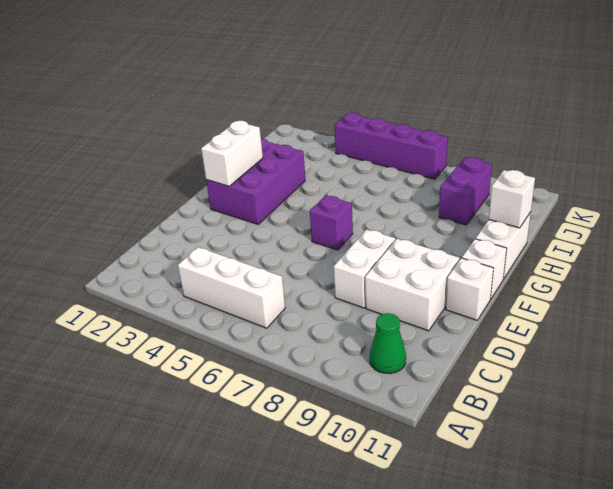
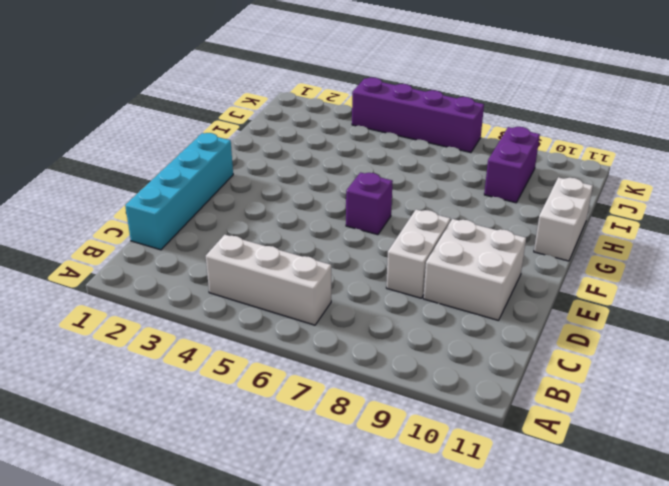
cyan 1x4 brick [125,133,233,250] -> none
none -> green 1x1 cone [370,313,406,374]
none -> white 1x1 brick [445,258,494,320]
none -> purple 2x3 brick [206,139,305,224]

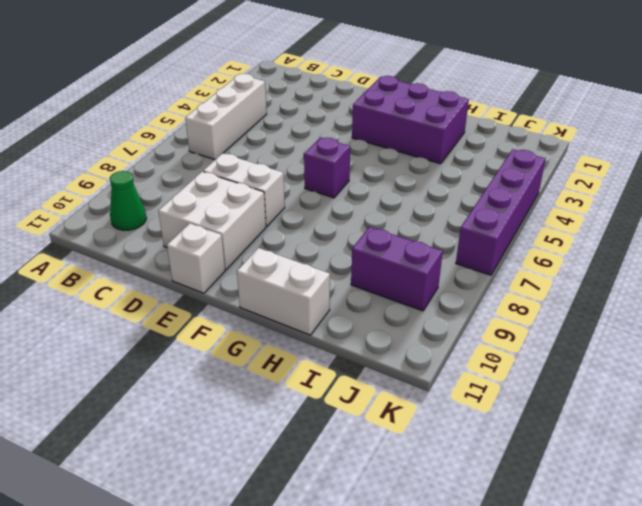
none -> white 1x1 brick [462,239,507,298]
none -> white 1x2 brick [201,121,263,186]
none -> white 1x1 brick [489,170,535,228]

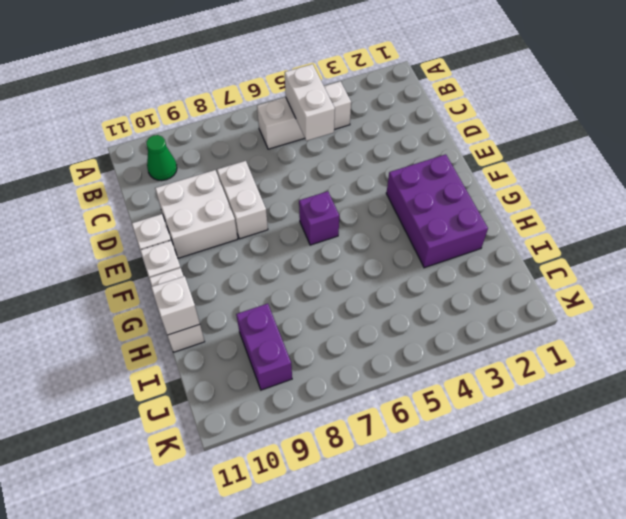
white 1x2 brick [285,64,335,141] -> white 1x2 brick moved to [201,121,263,186]
none -> purple 1x4 brick [335,113,448,179]

